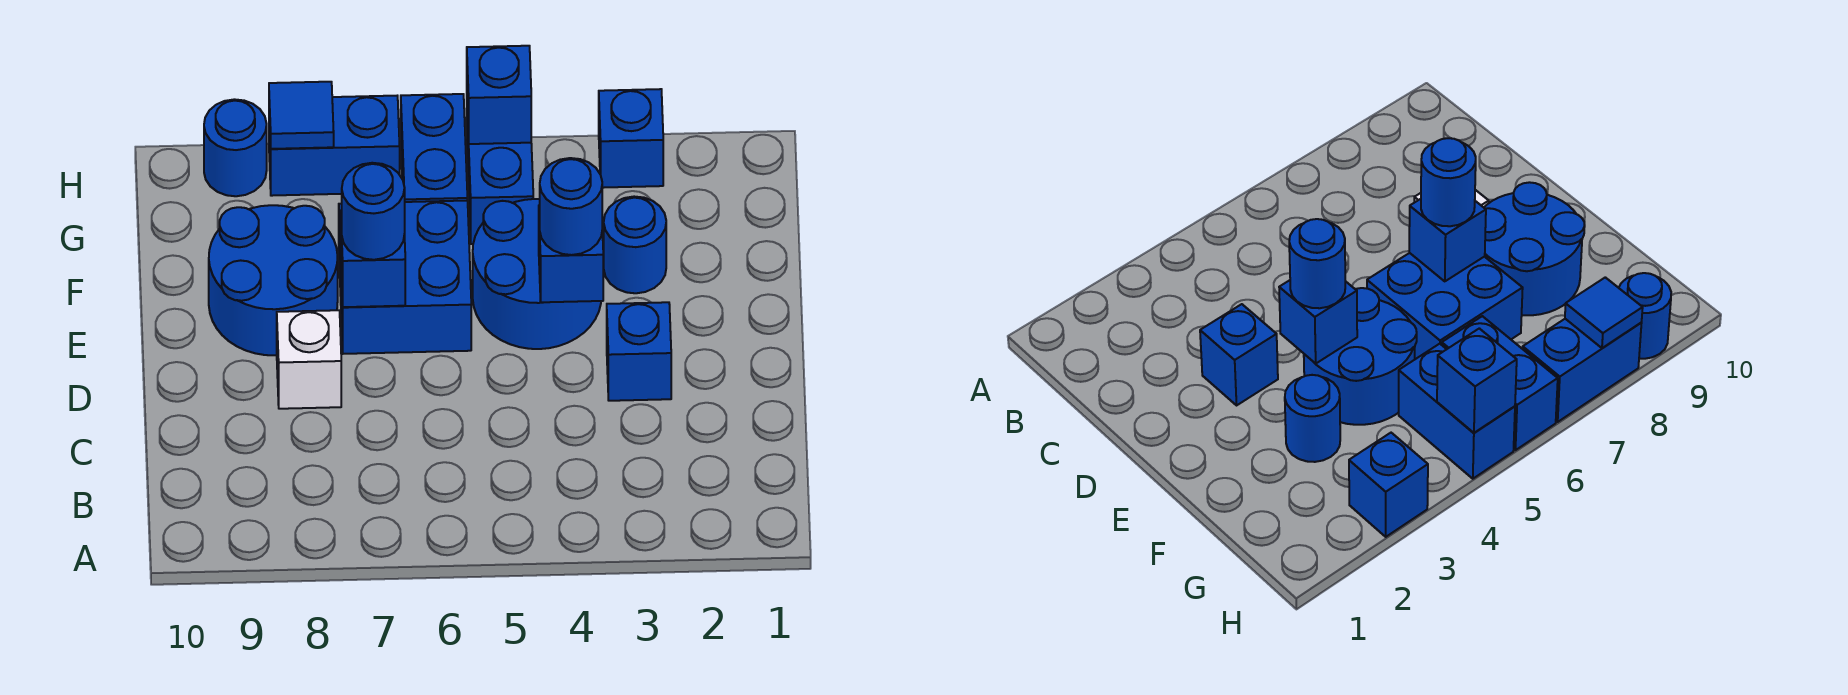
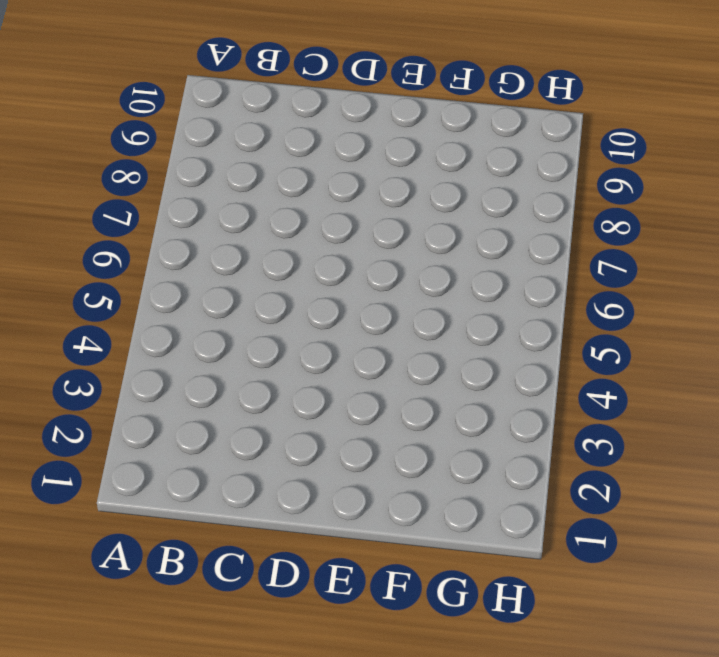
none -> blue 1x1 brick [607,302,671,401]
none -> white 1x1 brick [277,310,341,409]
none -> blue 2x2 round brick [473,199,601,349]

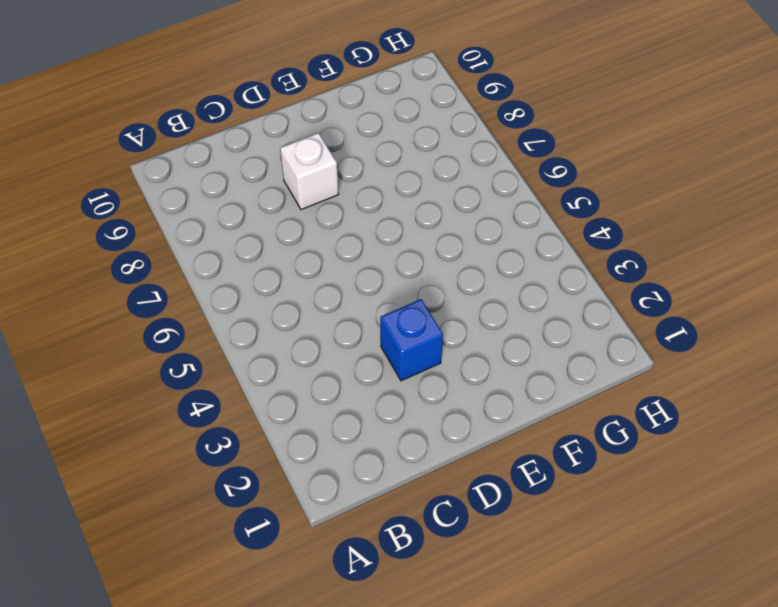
none -> blue 2x2 round brick [473,199,601,349]
none -> blue 2x2 brick [339,201,471,354]
none -> blue 2x2 round brick [209,205,338,355]

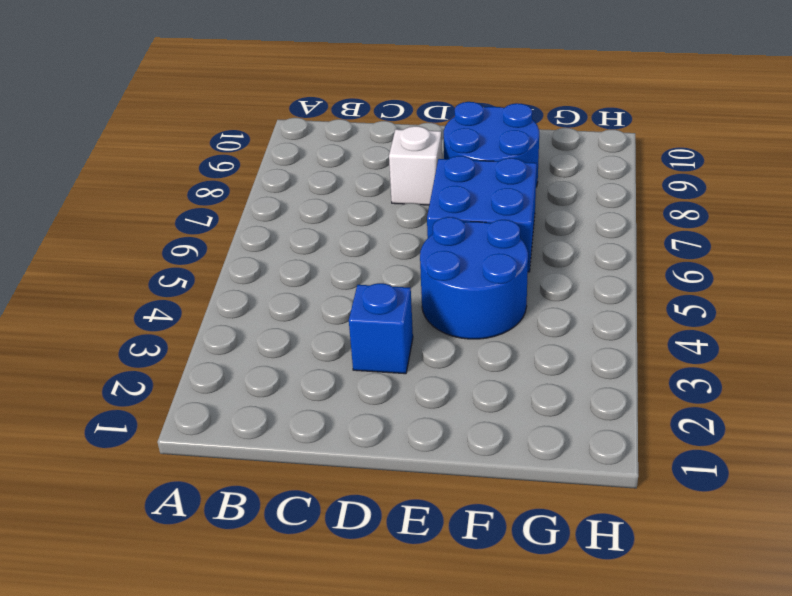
none -> blue 1x1 round brick [604,197,666,293]
none -> blue 1x2 brick [467,113,533,244]
none -> blue 1x2 brick [401,94,467,202]

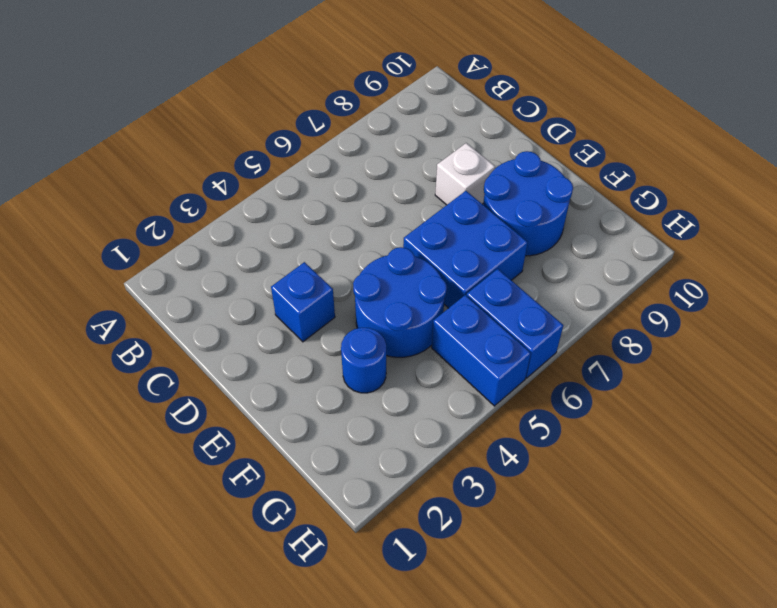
none -> blue 1x1 brick [599,89,663,188]
none -> blue 1x2 brick [269,96,400,196]
none -> blue 1x1 round brick [204,99,267,196]

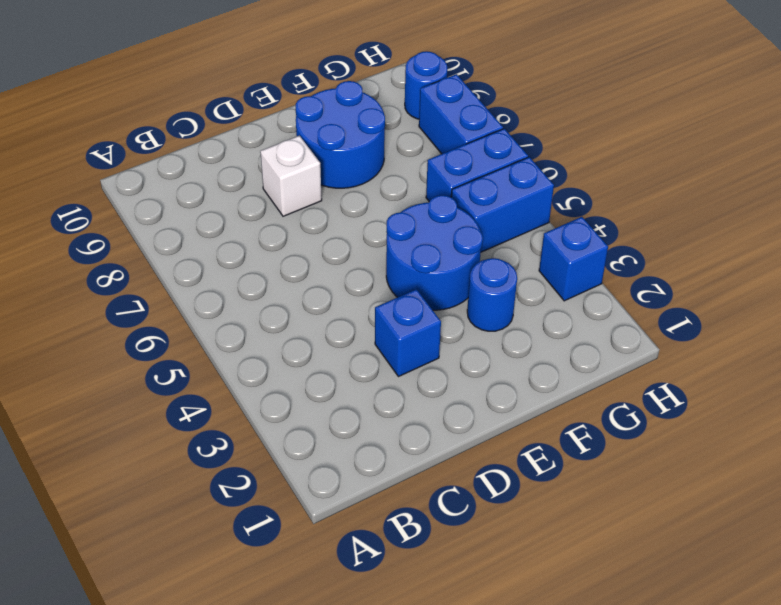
none -> blue 2x2 brick [339,201,471,354]
none -> blue 1x1 brick [539,205,603,302]
none -> blue 1x1 brick [341,210,405,307]

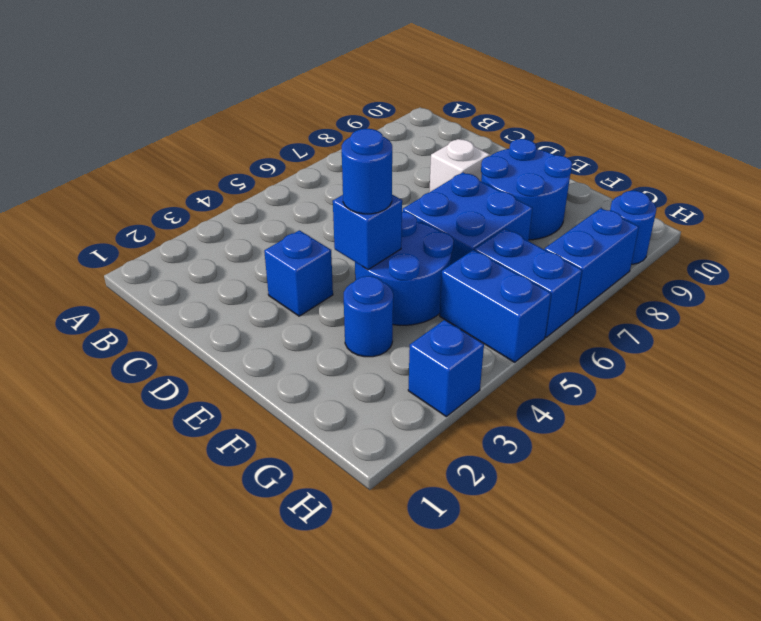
none -> blue 1x1 brick [341,210,405,307]
none -> blue 1x1 brick [467,46,531,144]
none -> blue 1x1 tile [269,82,334,149]

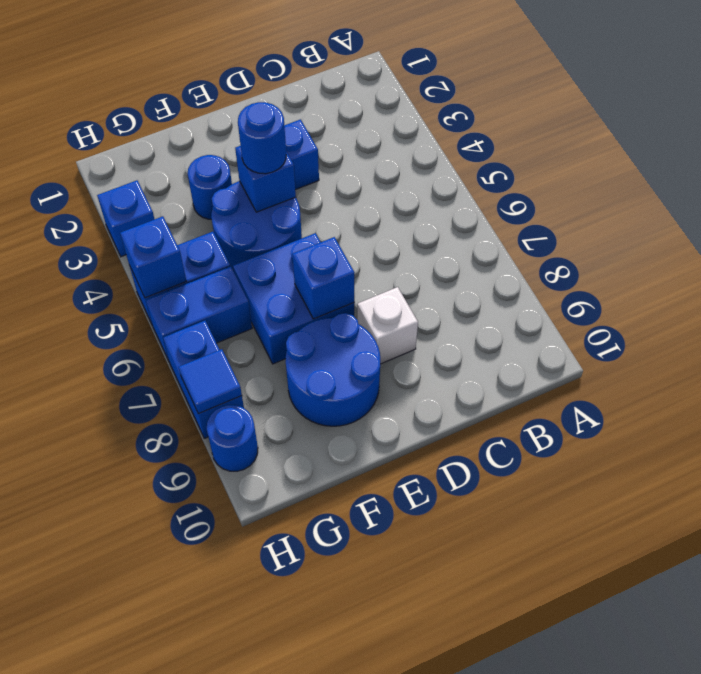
none -> blue 1x1 round brick [342,163,405,260]

